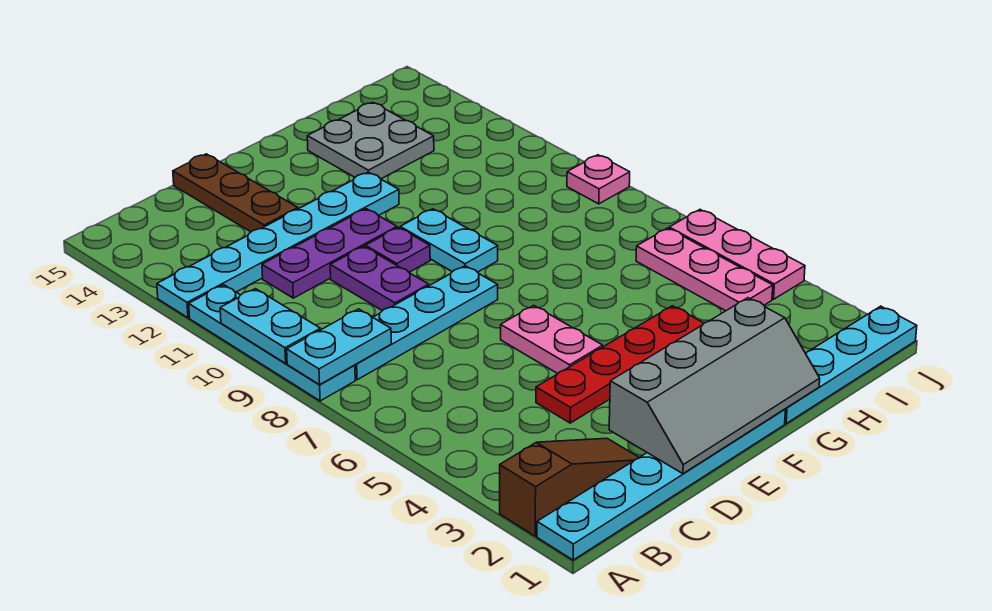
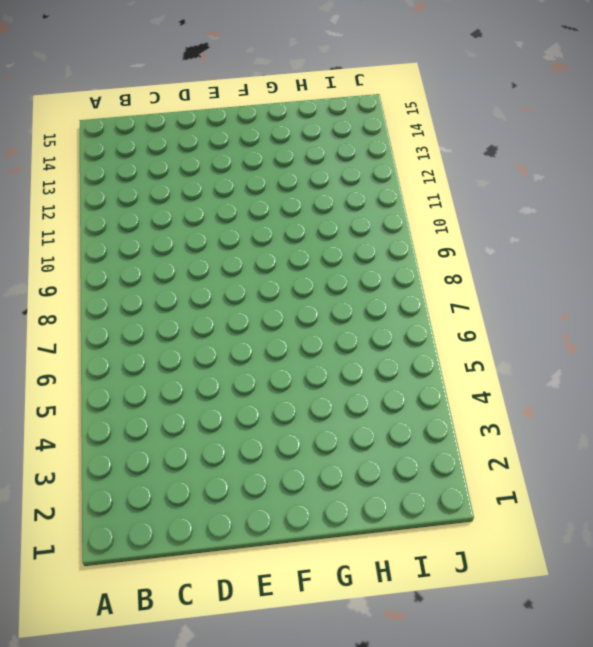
none -> cyan 1x6 plate [537,409,785,560]
none -> brown 1x3 slope [500,438,639,536]
none -> cyan 1x4 plate [189,285,355,401]

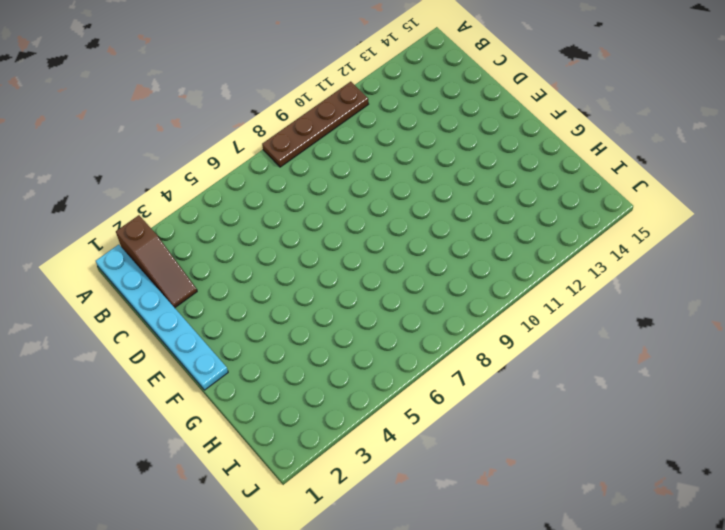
brown 1x4 plate [262,82,368,167] -> cyan 1x4 plate [189,285,355,401]
none -> cyan 1x6 plate [157,172,399,318]
none -> cyan 1x4 plate [355,266,498,380]
none -> purple 1x3 plate [262,209,397,298]

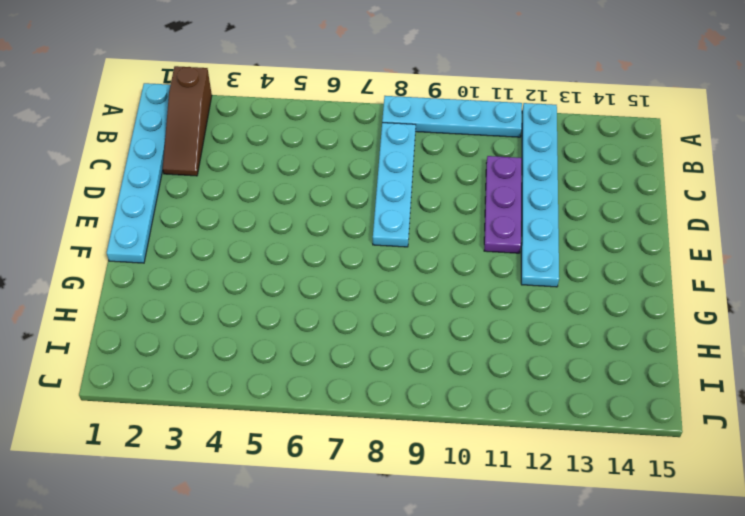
none -> red 1x4 plate [536,306,704,423]
none -> purple 1x2 plate [330,246,429,311]
none -> brown 1x3 plate [173,154,298,232]

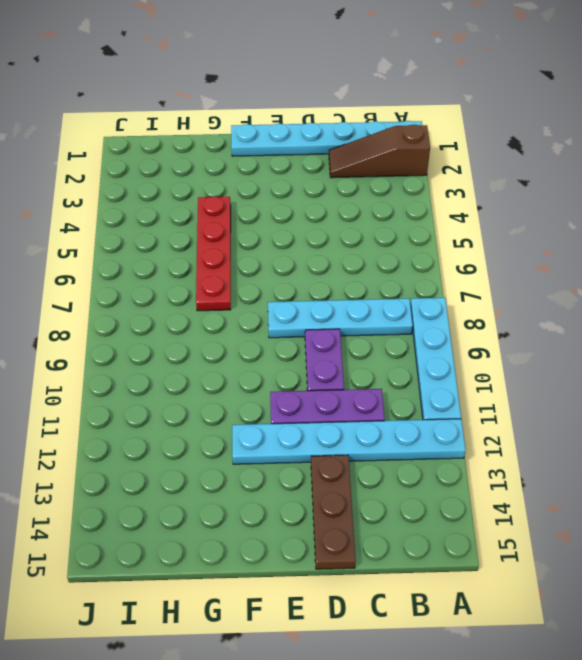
red 1x4 plate [196,196,231,311] -> red 1x4 plate turned to [536,306,704,423]
none -> pink 1x2 plate [501,305,603,373]
none -> purple 1x1 plate [366,227,430,272]
none -> cyan 1x2 plate [400,209,498,272]

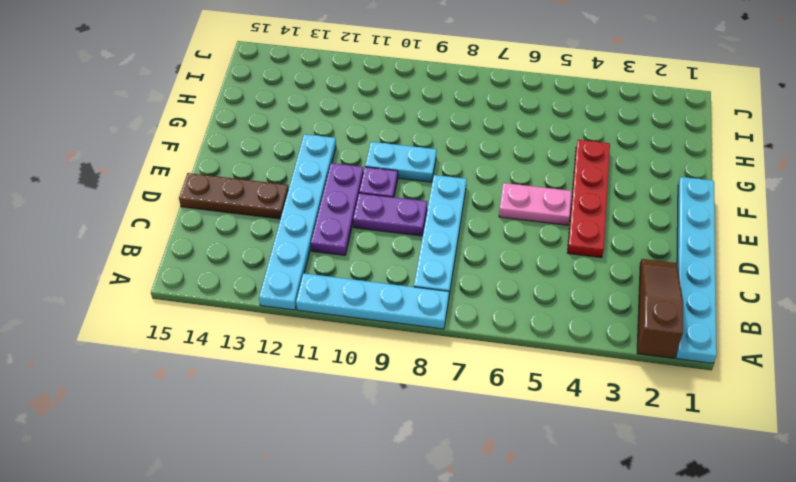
none -> cyan 1x4 plate [785,306,917,423]
none -> grey 2x2 plate [307,102,434,179]
none -> pink 1x3 plate [636,228,773,311]

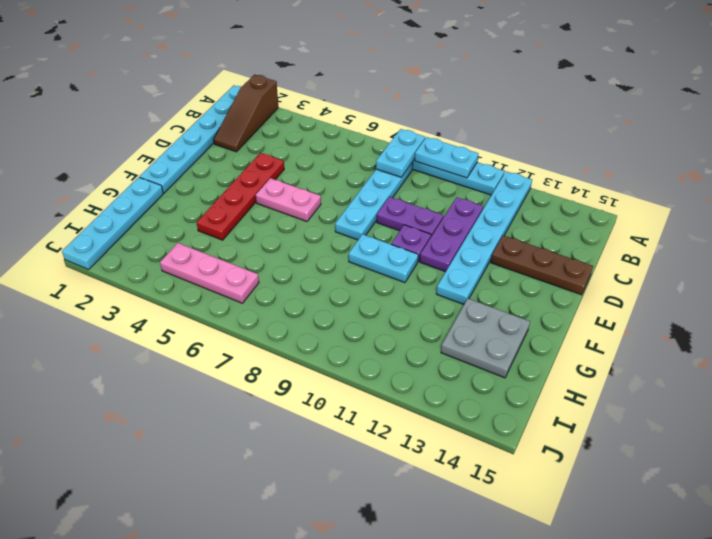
none -> pink 1x3 plate [669,210,805,299]
none -> pink 1x1 plate [567,155,630,204]
none -> grey 2x4 slope [609,298,820,474]

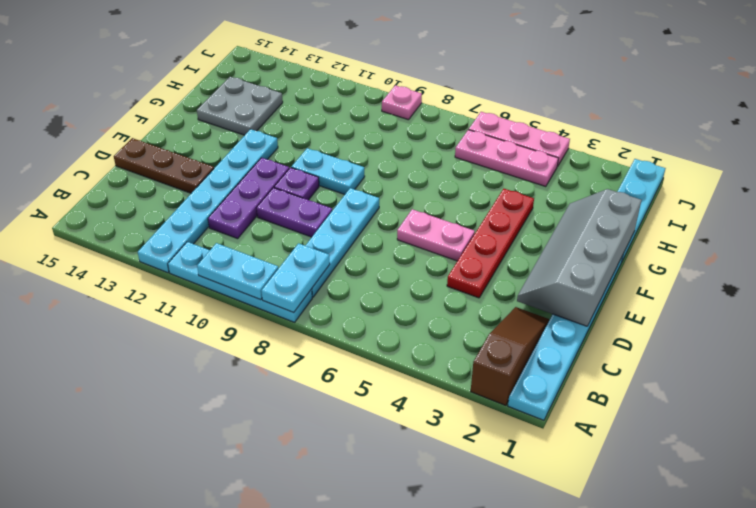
grey 2x4 slope [517,189,641,326] -> grey 2x4 slope turned to [609,298,820,474]

